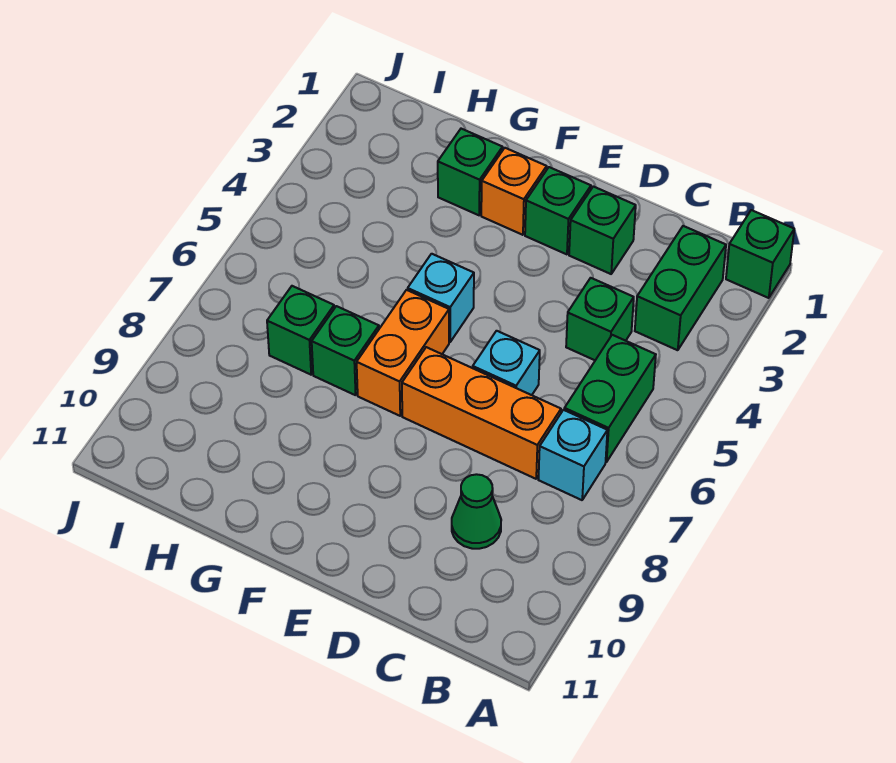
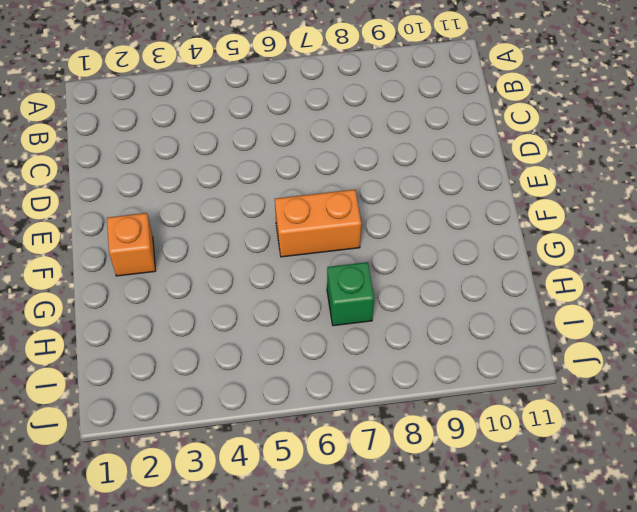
none -> green 1x1 brick [726,210,794,298]
none -> green 1x2 brick [635,226,726,350]
none -> green 1x2 brick [564,335,656,462]

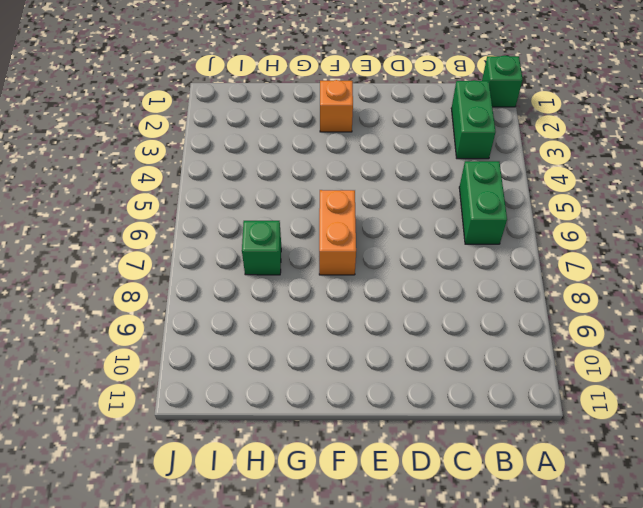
none -> cyan 1x1 brick [538,410,607,500]
none -> green 1x1 brick [566,278,634,360]
none -> orange 1x3 brick [402,347,561,479]

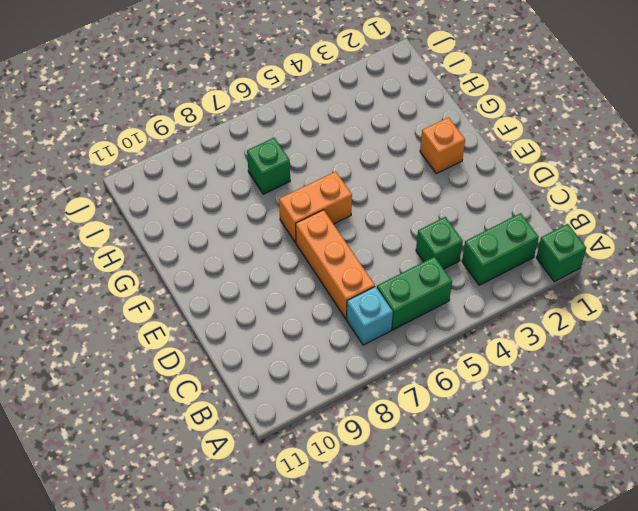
none -> green 1x1 cone [452,474,501,549]
none -> green 1x1 brick [569,186,636,274]
none -> cyan 1x1 brick [473,331,540,395]

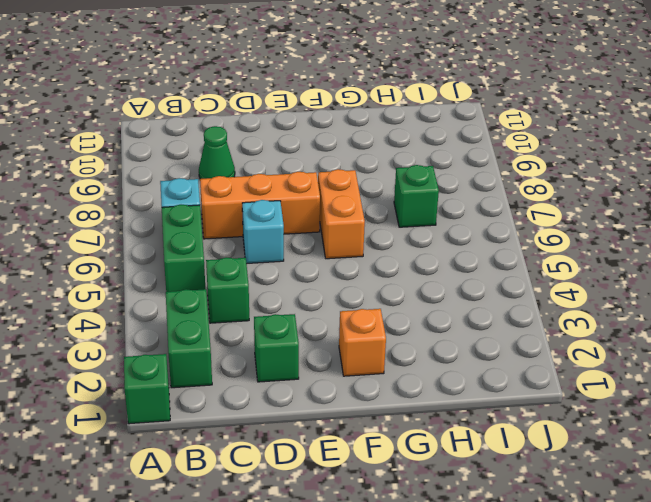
none -> green 1x1 brick [525,167,591,254]
none -> cyan 1x1 brick [408,254,474,342]
none -> green 1x1 brick [438,129,503,215]

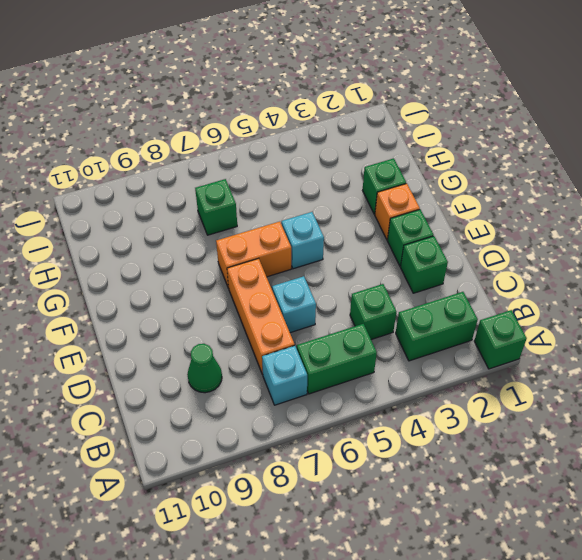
none -> green 1x1 brick [312,306,379,395]

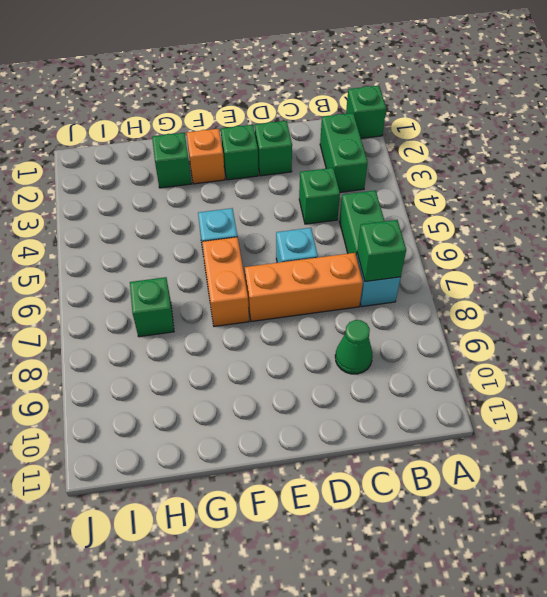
green 1x1 brick [357,220,406,282] -> green 1x1 brick moved to [312,306,379,395]

